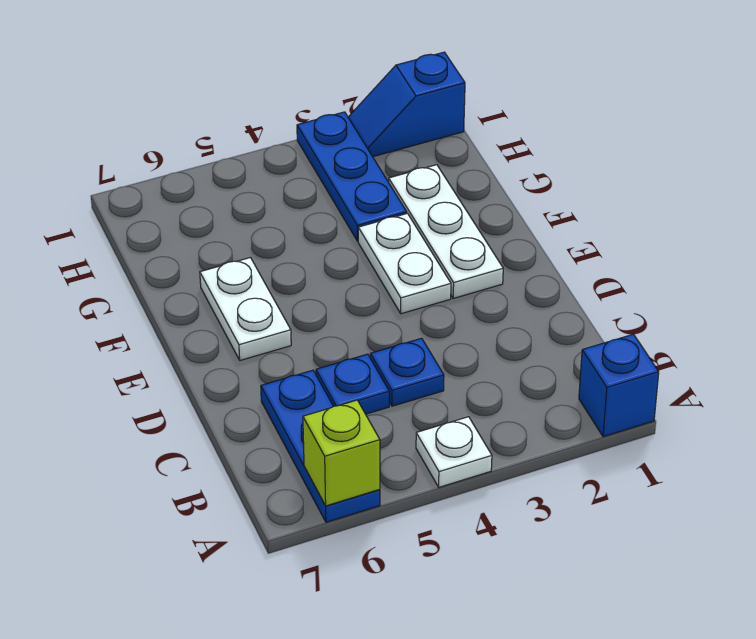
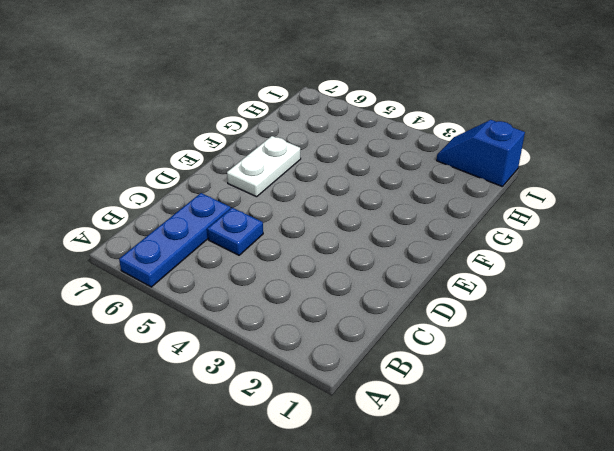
none -> blue 1x1 brick [579,334,659,437]
none -> white 1x1 plate [416,417,492,487]

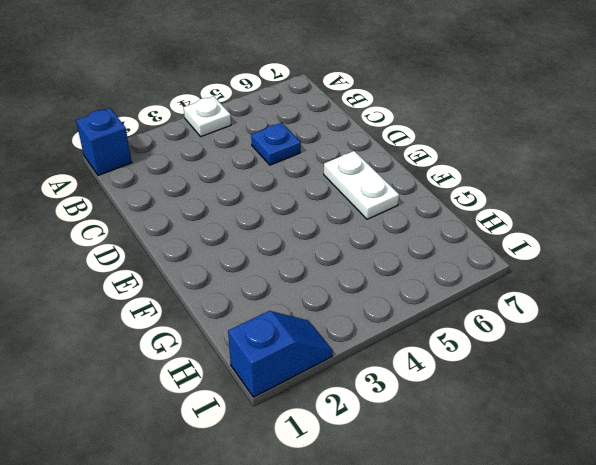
none -> blue 1x3 plate [261,370,380,522]
none -> blue 1x1 plate [370,338,444,406]

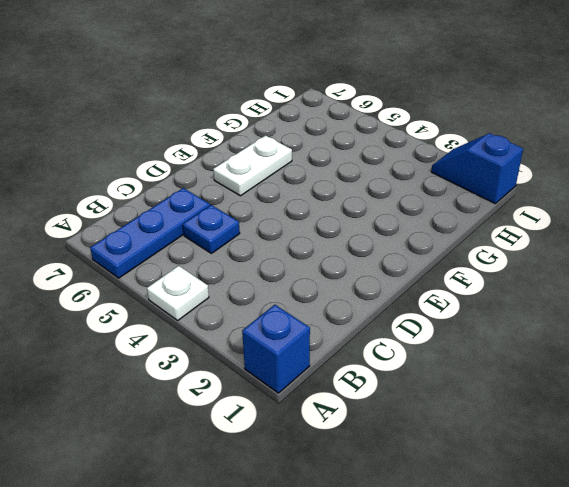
none -> blue 1x1 plate [370,338,444,406]
none -> white 1x3 plate [389,165,503,298]

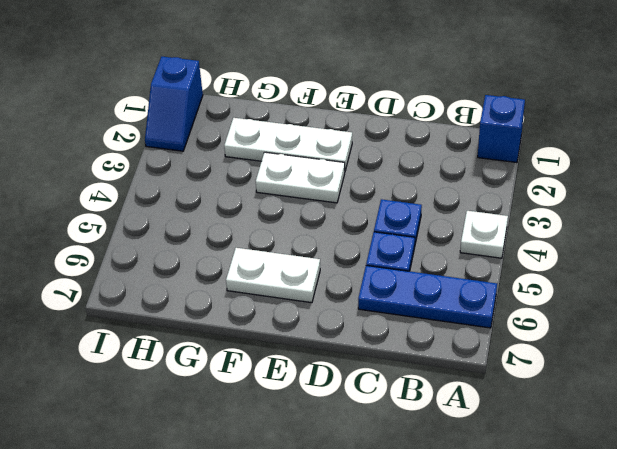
none -> blue 1x3 plate [297,112,407,241]
none -> lime 1x1 brick [303,400,380,506]

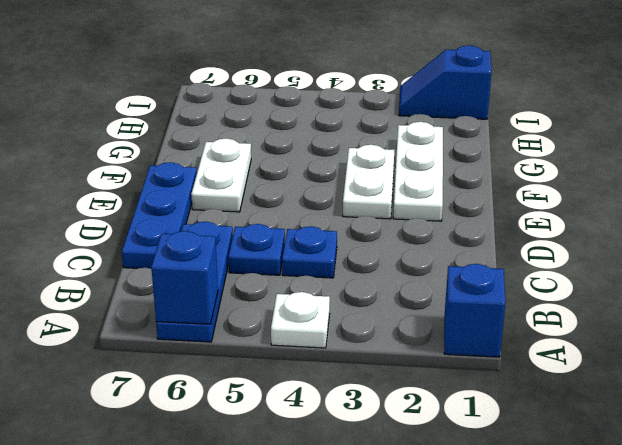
blue 1x1 brick [151,231,218,324] -> lime 1x1 brick [303,400,380,506]
blue 1x3 plate [122,162,197,269] -> blue 1x3 plate moved to [297,112,407,241]

